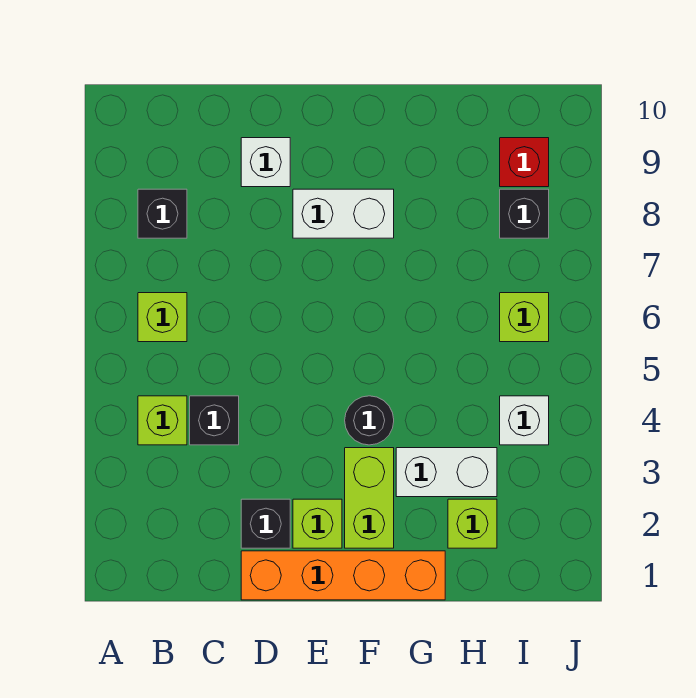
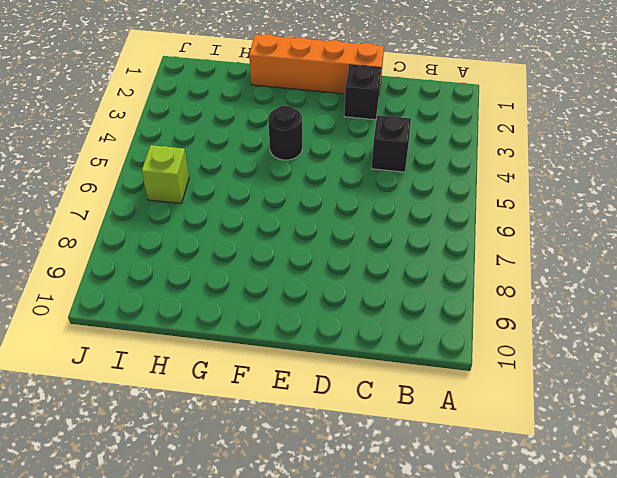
none -> lime 1x1 brick [138,396,187,445]
none -> lime 1x1 brick [138,293,187,342]
none -> black 1x1 brick [138,189,187,238]

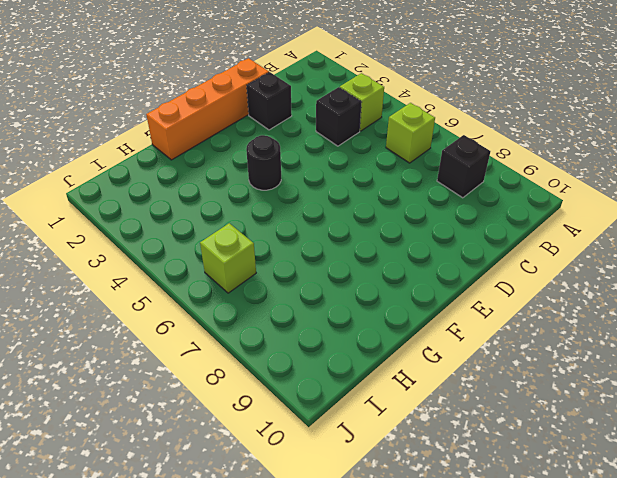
none -> white 1x1 brick [241,138,290,187]
none -> lime 1x1 brick [293,499,342,548]
none -> white 1x2 brick [293,189,394,238]

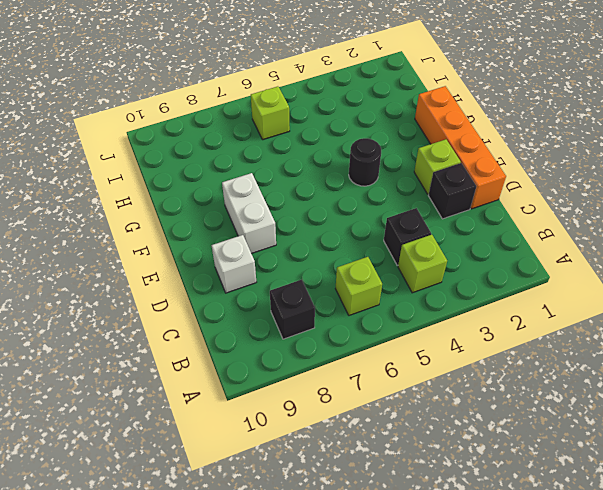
none -> lime 1x2 brick [345,448,394,548]
none -> white 1x2 brick [396,448,497,497]
none -> lime 1x1 brick [448,499,497,548]

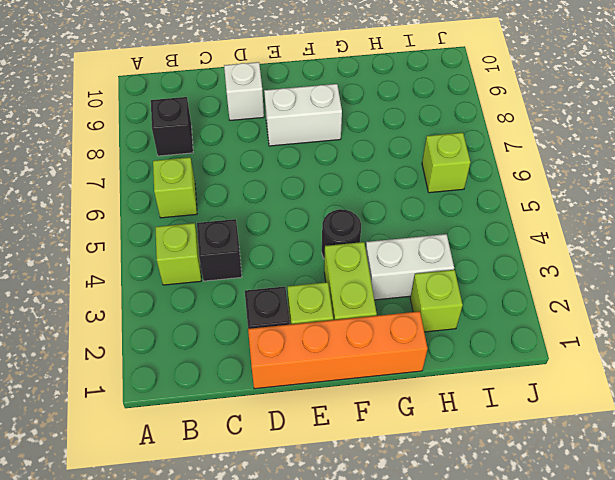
none -> white 1x1 brick [500,396,549,445]
none -> black 1x1 brick [500,189,549,238]
none -> red 1x1 brick [500,138,549,187]

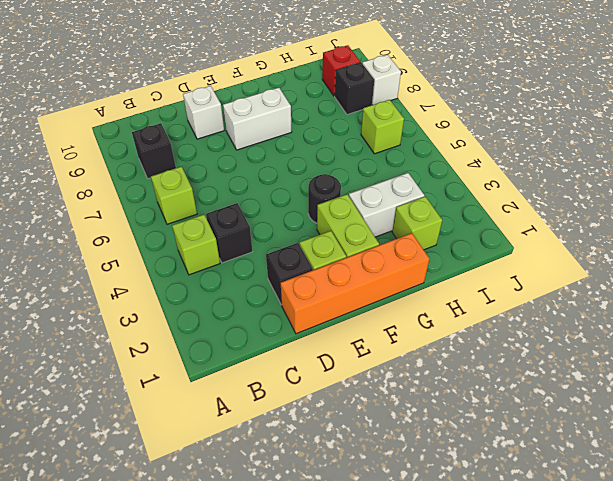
white 1x1 brick [362,55,401,105] -> white 1x1 brick moved to [500,396,549,445]

